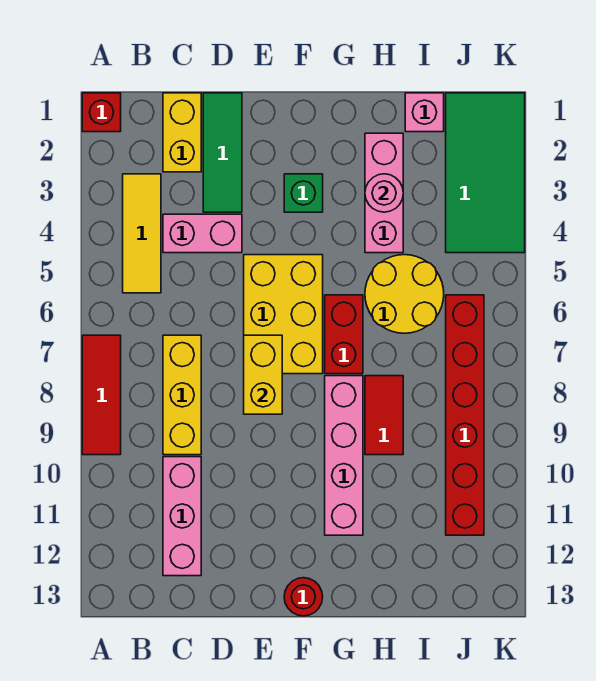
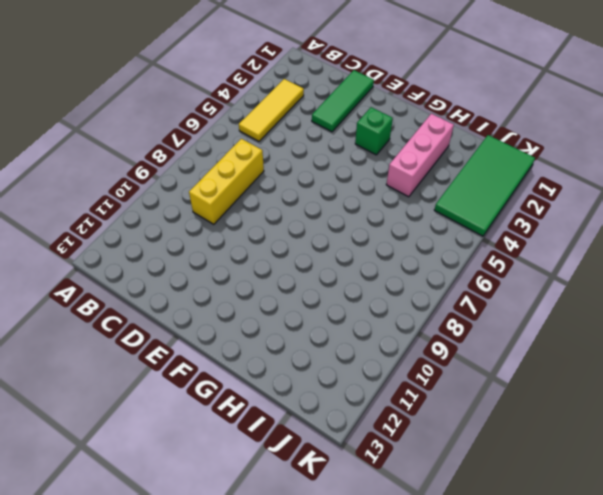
none -> red 1x1 brick [82,93,121,132]
none -> red 1x3 tile [82,335,121,455]
none -> yellow 1x2 brick [163,93,201,172]

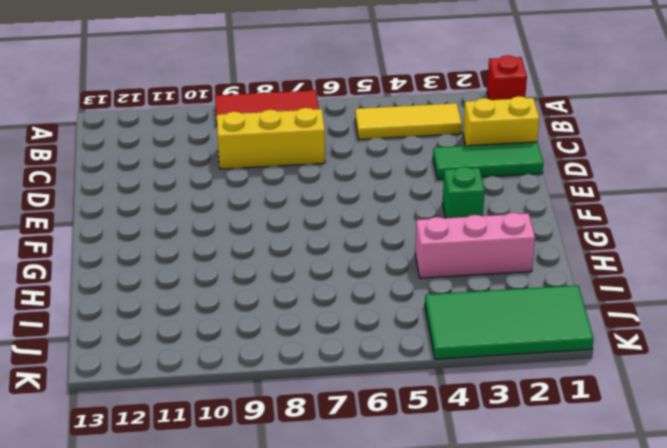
none -> pink 1x2 brick [163,214,242,253]
none -> pink 1x3 brick [163,457,201,576]
none -> yellow 2x3 brick [244,255,323,374]

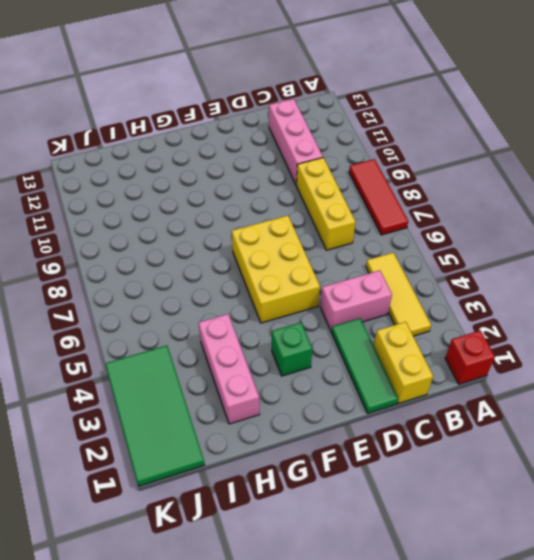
none -> red 1x1 round brick [284,578,323,616]
none -> red 1x2 brick [325,295,363,374]
none -> pink 1x4 brick [325,376,363,535]

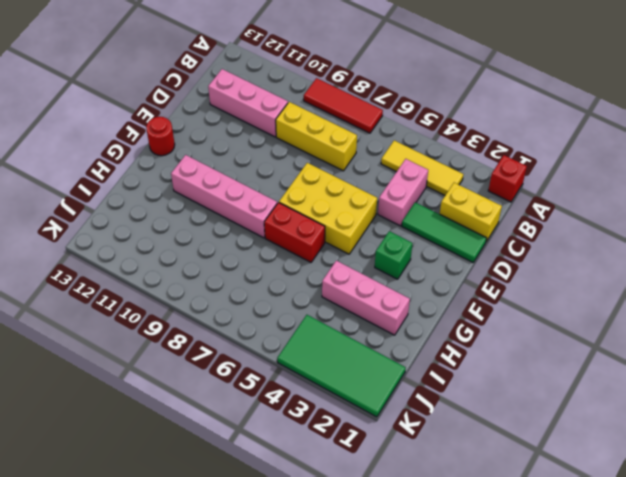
none -> yellow 2x2 round brick [365,255,444,333]
none -> red 1x2 tile [365,376,403,455]
none -> pink 1x1 brick [405,93,444,132]

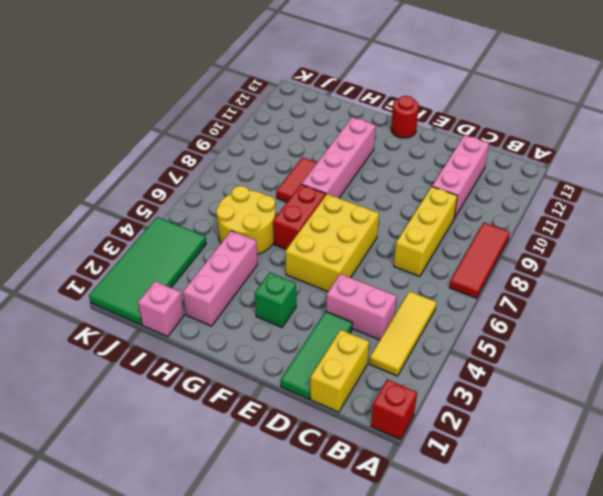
none -> red 1x6 brick [446,295,484,535]
none -> yellow 1x2 brick [244,335,282,414]
none -> pink 1x1 round brick [365,174,403,212]

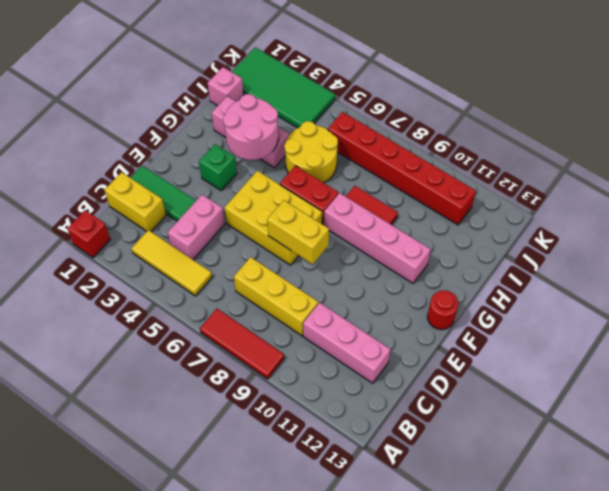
pink 2x2 round brick [223,94,278,160] -> pink 1x1 round brick [365,174,403,212]

